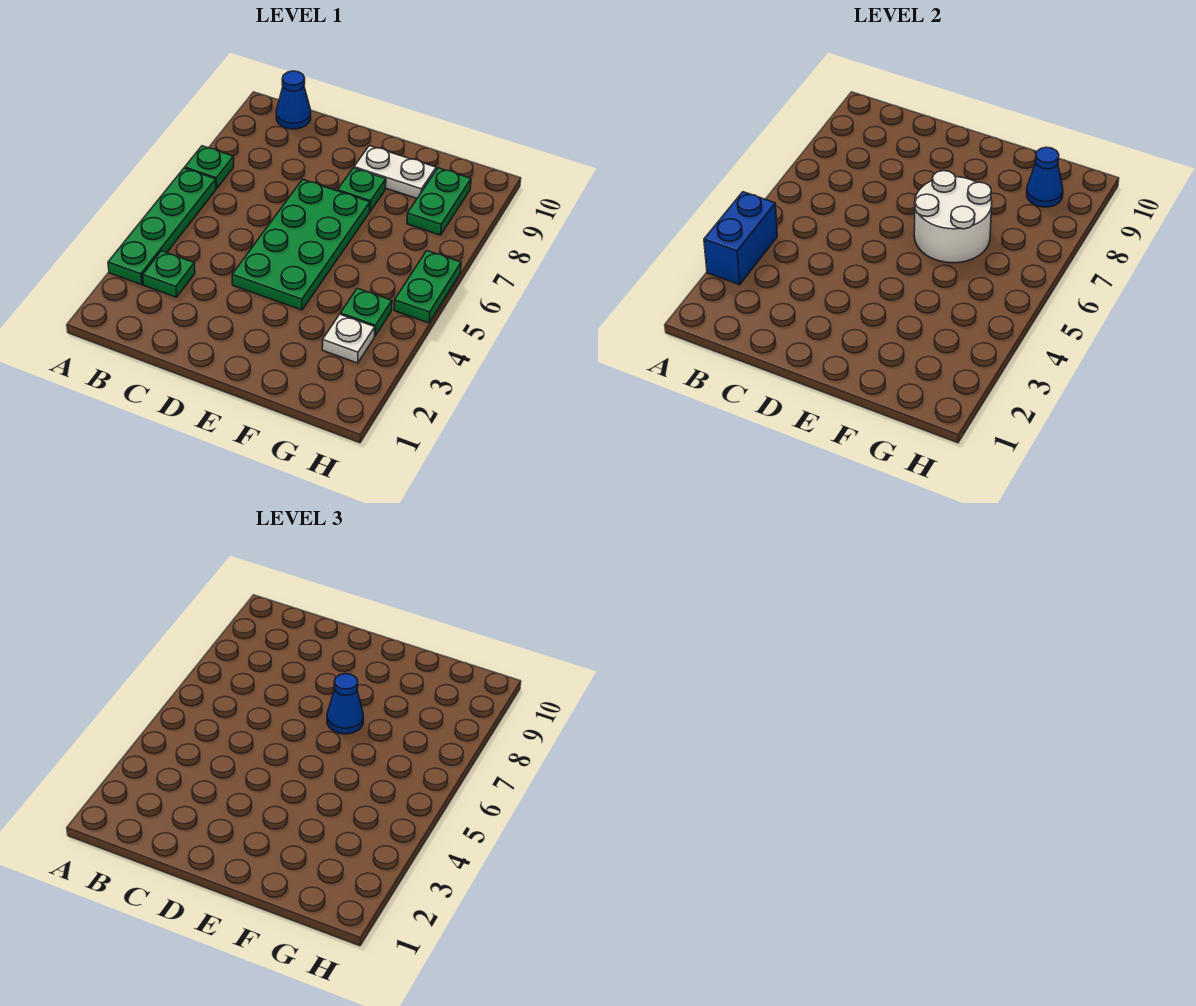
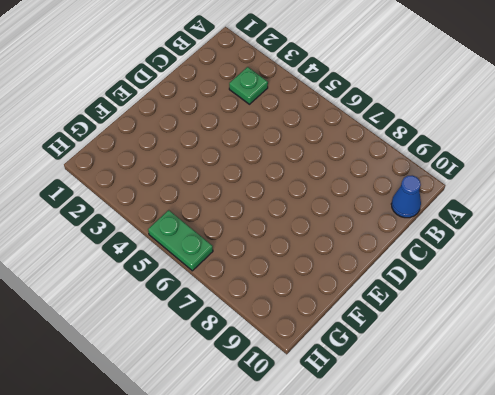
none -> green 1x4 plate [108,168,216,285]
none -> green 1x1 plate [185,146,234,189]
none -> green 2x4 plate [232,179,370,310]

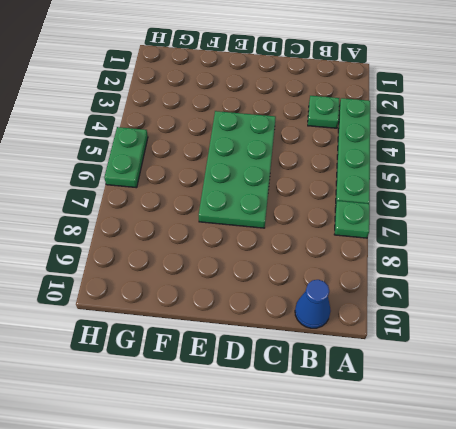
none -> green 1x1 plate [338,168,386,211]
none -> white 1x2 plate [354,146,436,198]
none -> white 1x1 plate [322,314,375,363]

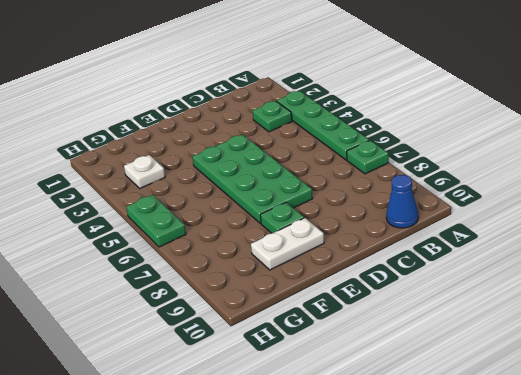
none -> green 1x1 plate [340,288,392,336]
none -> green 1x2 plate [407,168,471,235]
none -> blue 1x2 brick [704,192,777,285]

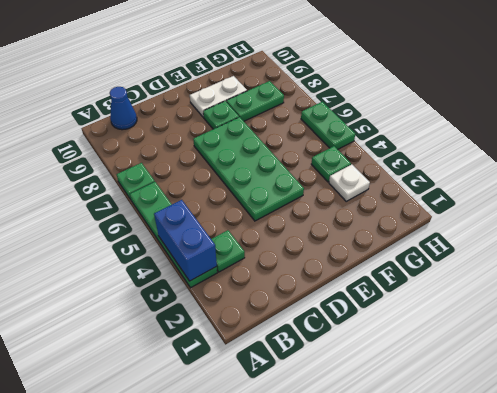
green 1x2 plate [226,81,284,121] -> green 1x2 plate turned to [407,168,471,235]
none -> white 2x2 round brick [914,171,992,263]
none -> blue 1x1 cone [1027,147,1063,207]
none -> blue 1x1 cone [327,674,364,734]

